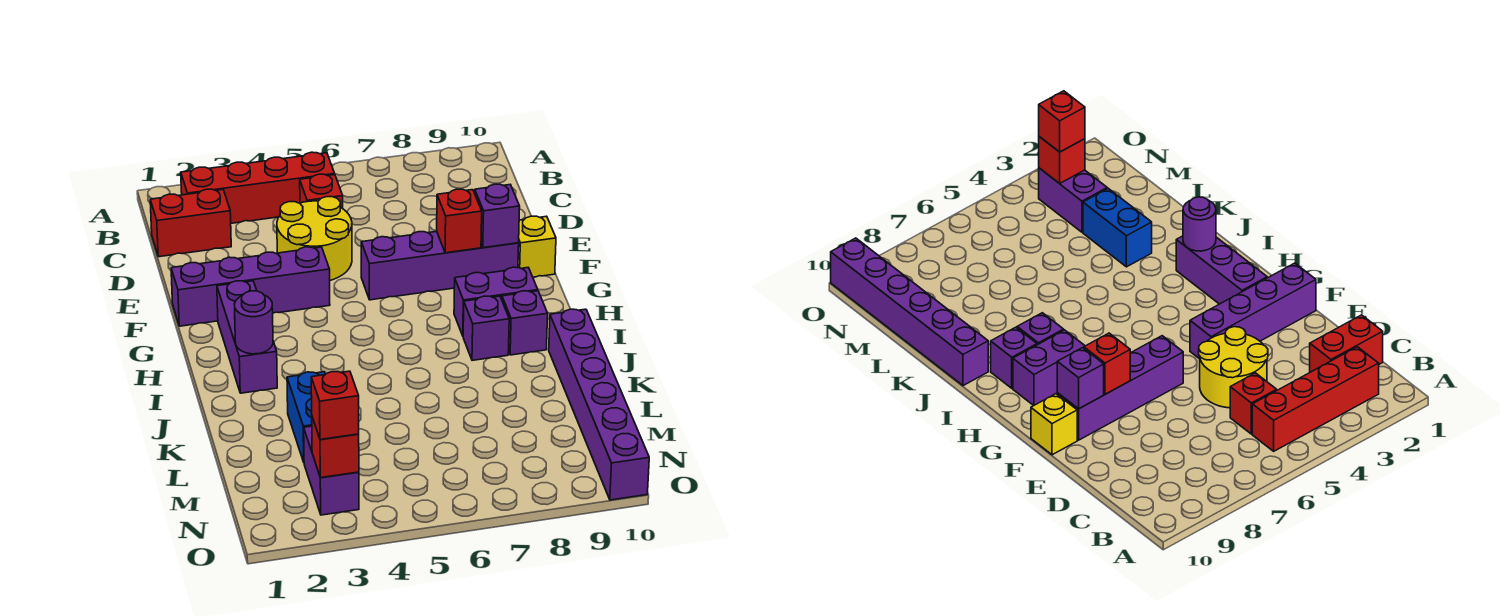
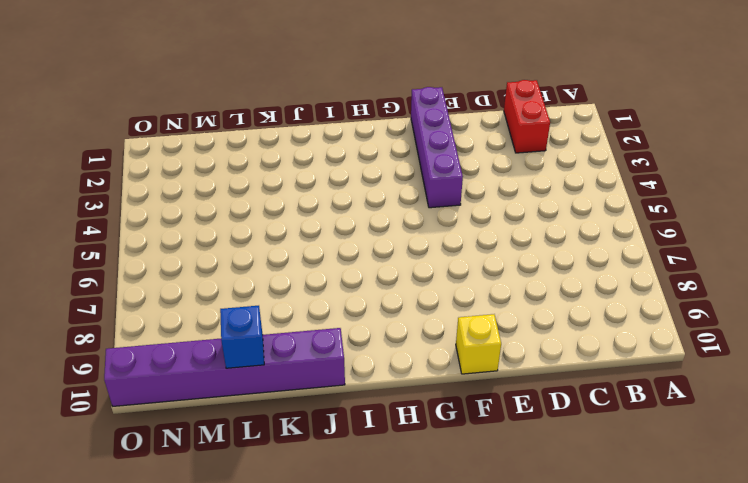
blue 1x1 brick [220,306,264,368] -> none
none -> red 1x4 brick [181,152,335,223]
none -> red 1x1 brick [300,174,343,208]
none -> yellow 2x2 round brick [277,197,352,280]

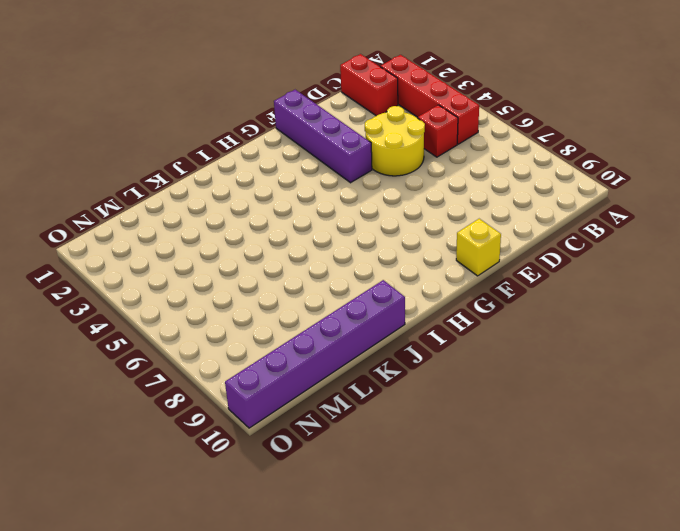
none -> purple 1x4 brick [361,231,519,300]
none -> purple 1x3 brick [217,281,277,393]
none -> purple 1x2 brick [454,267,538,335]

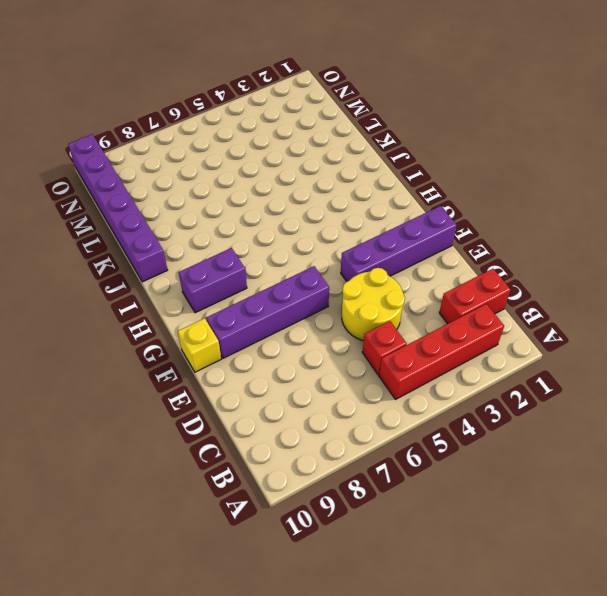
none -> purple 1x3 brick [217,281,277,393]
none -> purple 1x1 brick [463,296,509,360]
none -> purple 1x1 brick [502,291,548,355]

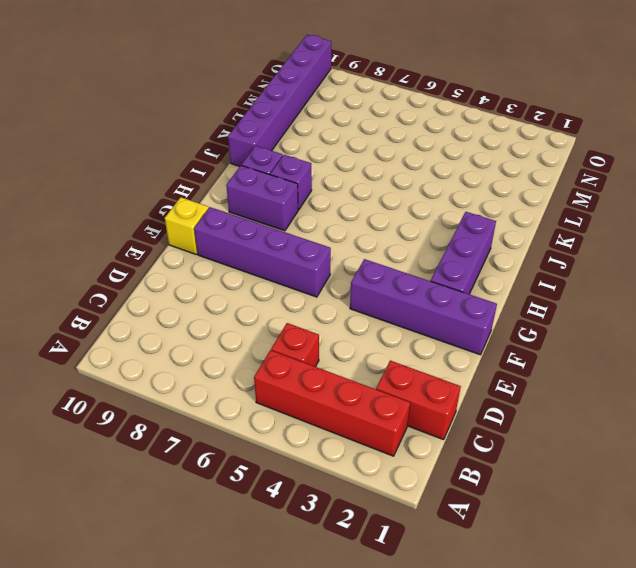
none -> yellow 2x2 round brick [277,197,352,280]
none -> blue 1x2 brick [287,372,325,462]
none -> purple 1x2 brick [304,426,359,515]

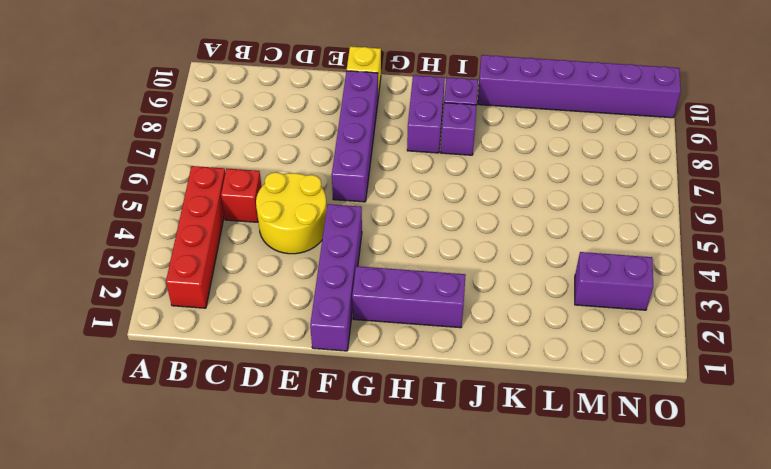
none -> red 1x2 brick [150,189,231,257]
none -> blue 1x2 brick [287,372,325,462]
none -> red 1x1 brick [437,189,482,253]

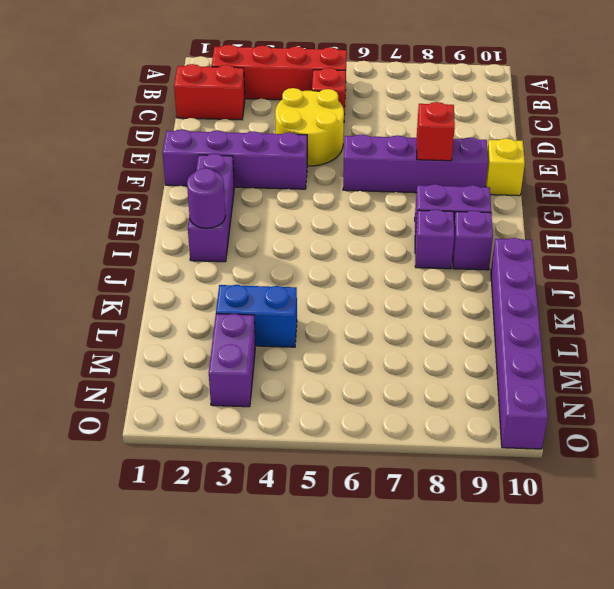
blue 1x2 brick [216,285,297,347] -> blue 1x2 brick turned to [287,372,325,462]
none -> purple 1x1 brick [475,184,520,248]
none -> red 1x1 brick [312,417,359,478]
none -> red 1x1 brick [311,371,359,440]

